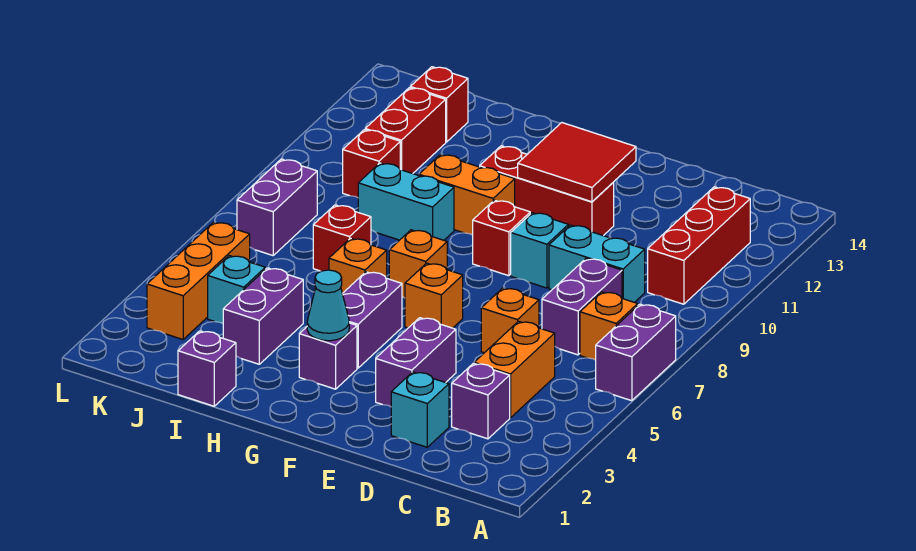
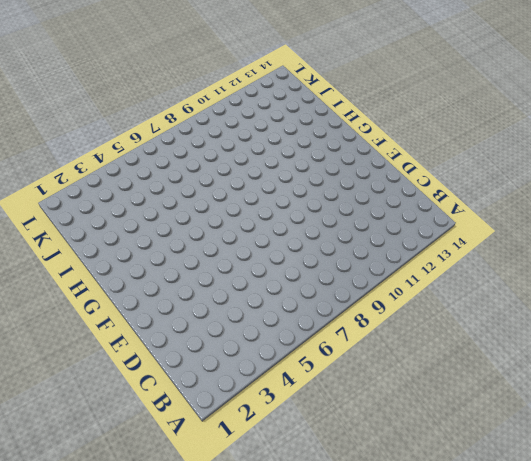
none -> purple 1x2 brick [596,304,676,401]
none -> orange 1x1 brick [580,292,638,360]
none -> red 1x3 brick [648,187,750,304]
none -> purple 1x1 brick [452,363,510,439]

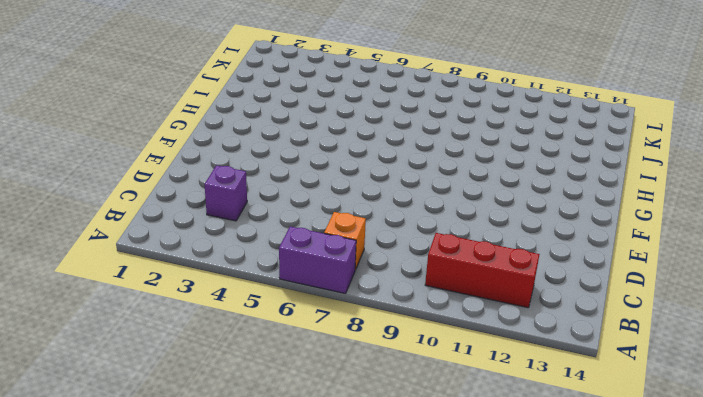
none -> orange 1x2 brick [474,321,555,418]
none -> purple 1x2 brick [542,259,622,355]
none -> cyan 1x2 brick [549,225,645,302]
none -> cyan 1x1 brick [391,372,449,447]

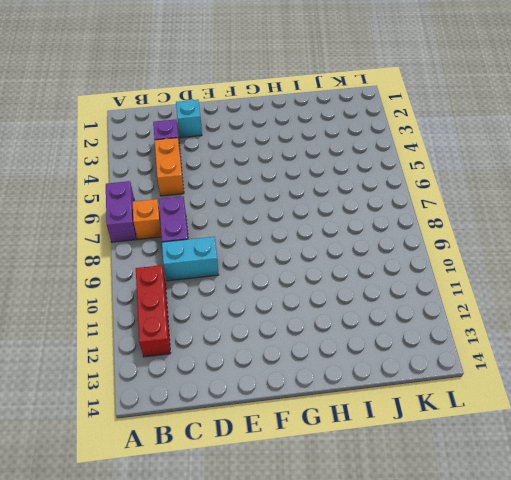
none -> orange 1x1 brick [481,288,539,353]
none -> purple 1x2 brick [376,318,456,407]
none -> cyan 1x1 brick [511,213,568,288]
none -> red 1x3 brick [480,146,614,236]

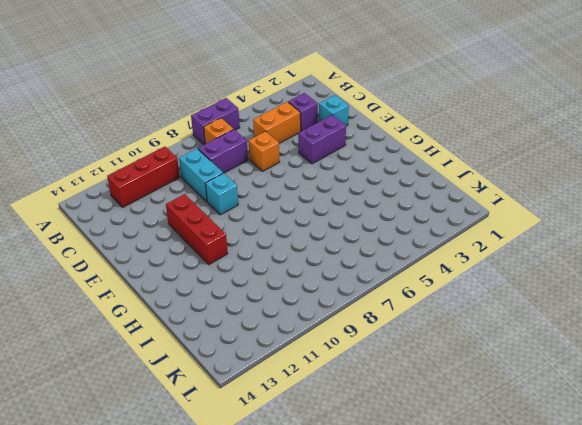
none -> orange 1x1 brick [405,263,463,328]
none -> red 1x1 brick [473,200,530,276]
none -> purple 1x1 brick [299,323,357,389]
none -> purple 1x2 brick [342,272,402,368]

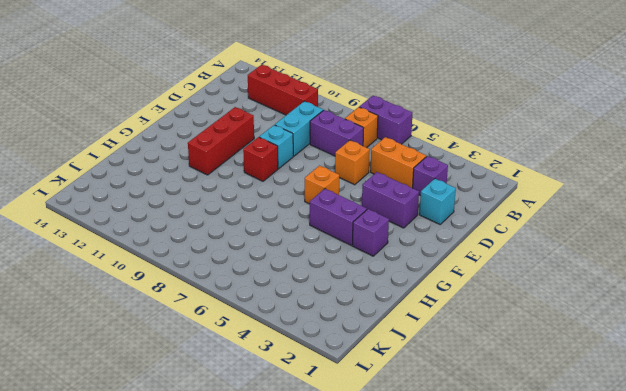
none -> orange 1x1 brick [389,230,447,298]
none -> orange 1x2 brick [419,154,515,235]
none -> orange 1x1 brick [329,238,387,293]
none -> cyan 1x2 brick [358,163,454,240]

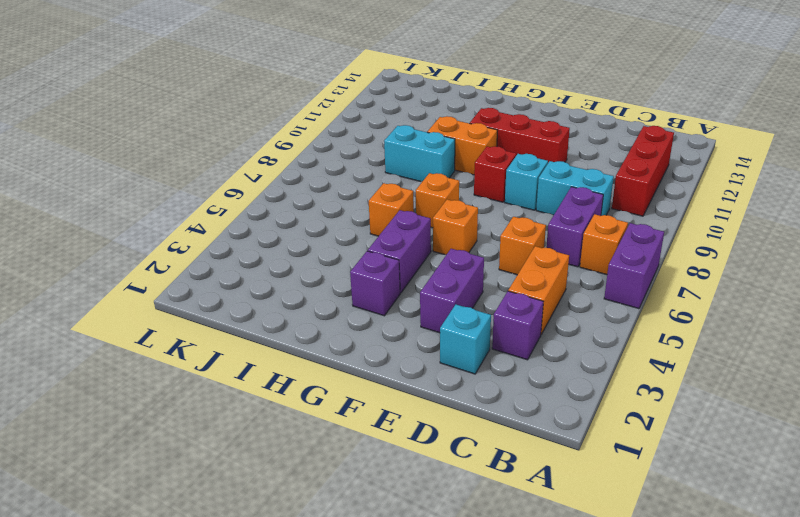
none -> purple 1x1 brick [178,331,236,406]
none -> purple 1x2 brick [223,268,303,364]
none -> red 1x1 brick [313,205,371,271]
none -> cyan 1x1 brick [208,256,265,324]

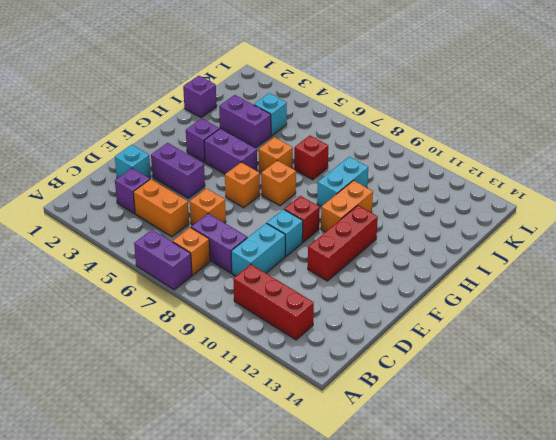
none -> red 1x1 brick [343,130,400,198]
none -> red 1x2 brick [365,88,446,174]
none -> red 1x1 brick [410,67,468,142]
none -> orange 1x3 brick [147,222,250,339]

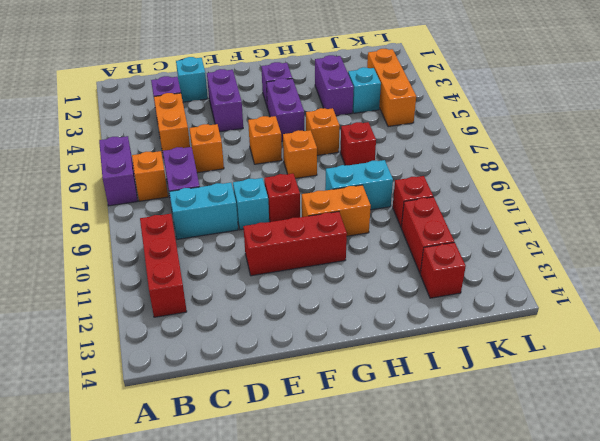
none -> purple 1x1 brick [178,331,236,406]
none -> purple 1x2 brick [237,159,317,255]
none -> red 2x2 tile [518,123,636,202]
none -> cyan 1x1 cone [307,270,349,341]

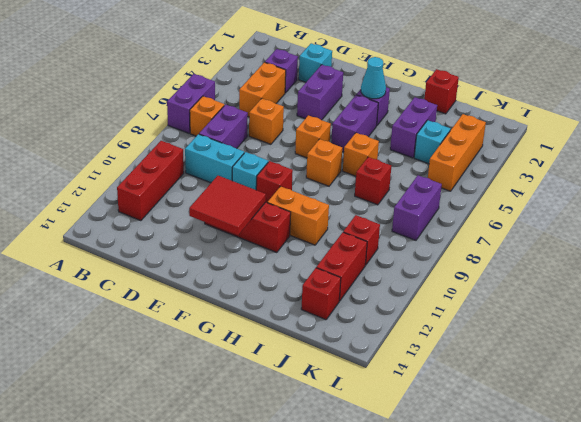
red 1x1 brick [424,69,459,114] -> purple 1x1 brick [178,331,236,406]
none -> cyan 1x2 brick [358,163,454,240]

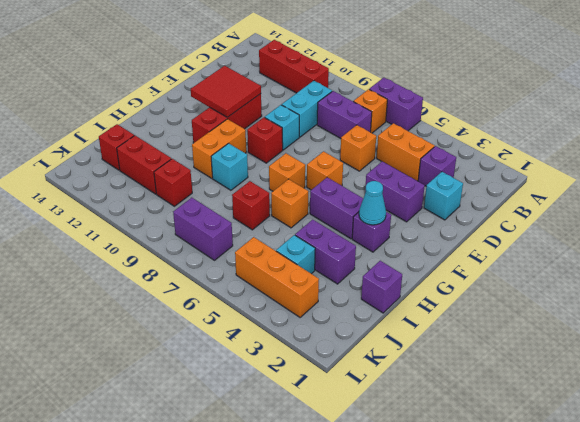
cyan 1x1 brick [211,143,248,190] -> cyan 1x2 brick [358,163,454,240]

